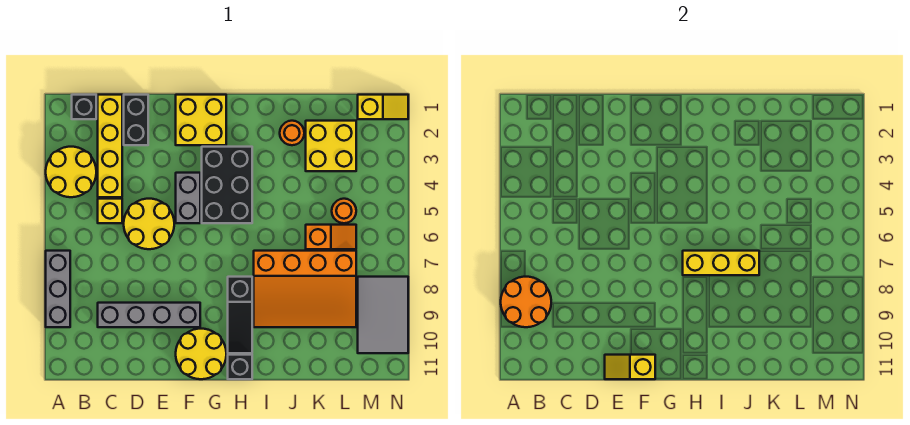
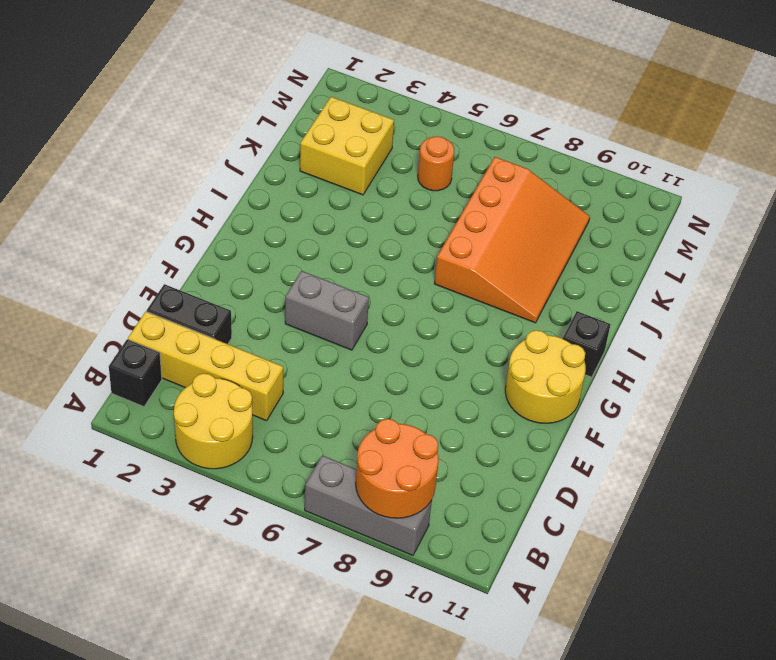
none -> yellow 1x1 brick [98,199,122,223]
none -> grey 1x4 brick [98,303,200,327]
none -> yellow 2x2 round brick [124,199,174,249]

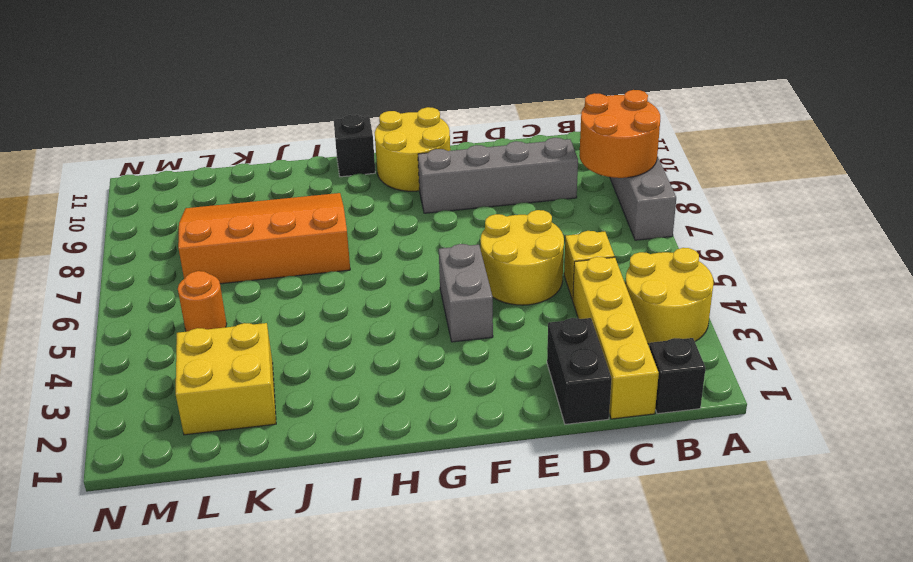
none -> yellow 2x2 brick [176,95,226,145]
none -> black 2x3 brick [202,147,252,223]
none -> black 1x3 slope [228,277,252,353]

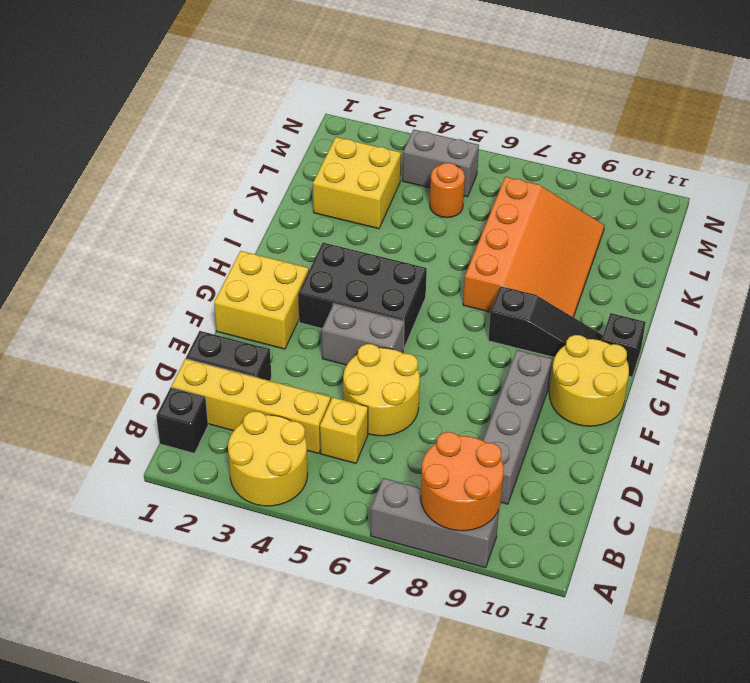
grey 1x2 brick [402,130,479,197] -> none
none -> orange 1x1 round brick [280,121,304,145]
none -> orange 1x2 slope [306,225,356,249]
none -> yellow 1x2 slope [358,95,408,119]

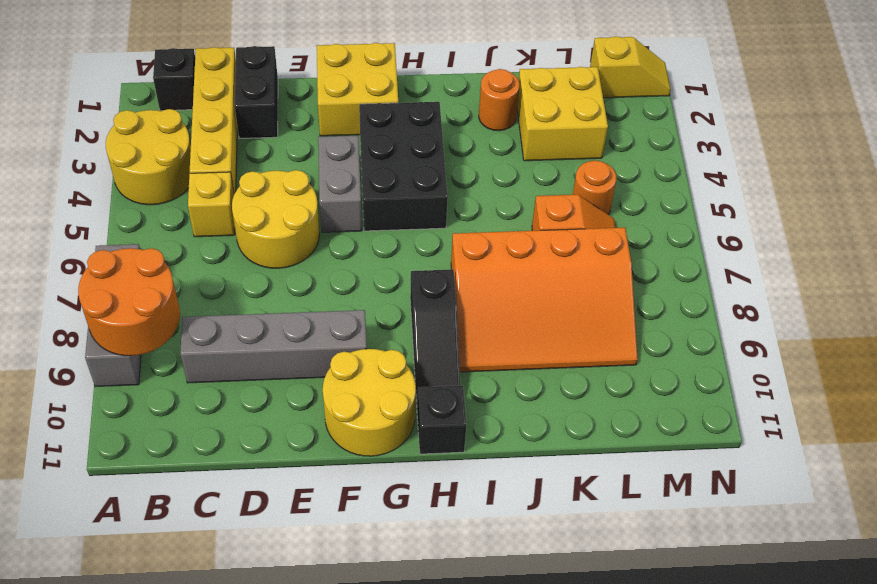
none -> grey 2x3 tile [358,277,408,353]
none -> yellow 1x2 slope [605,355,655,379]
none -> yellow 1x3 brick [683,251,759,275]

